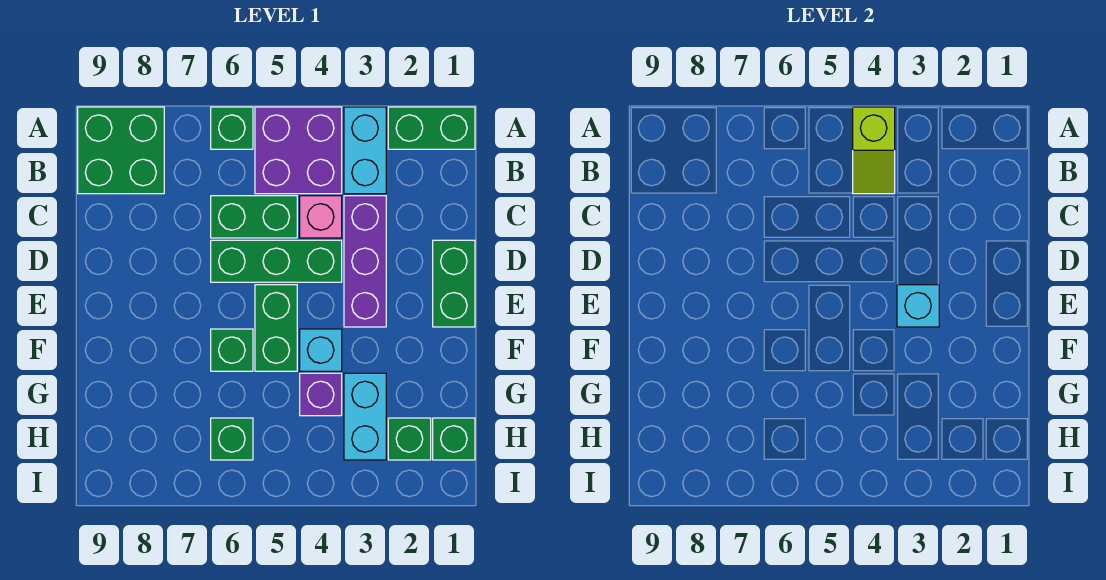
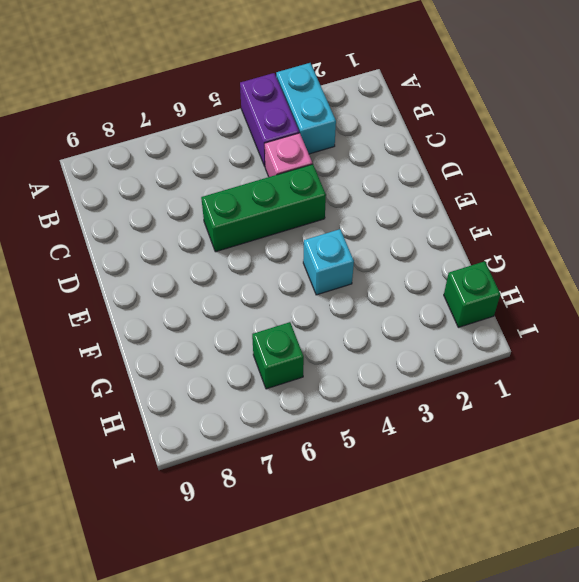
purple 1x2 brick [240,73,299,166] -> purple 2x2 brick [255,107,342,194]
none -> green 1x2 brick [388,107,475,149]
none -> green 1x1 brick [211,107,253,149]
none -> green 2x2 brick [78,107,164,194]

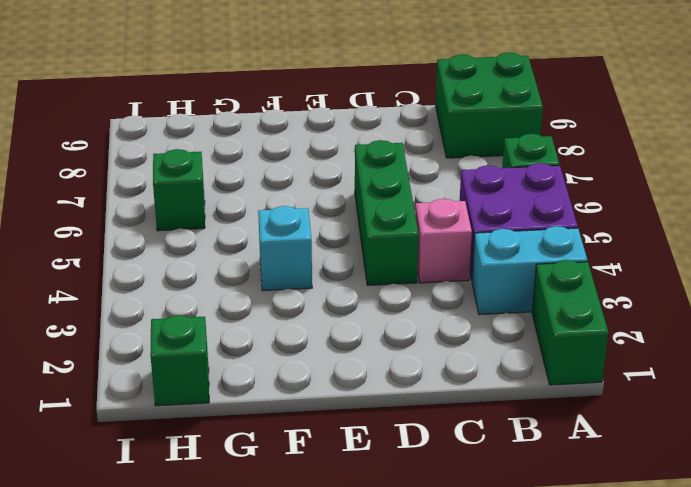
none -> purple 1x3 brick [344,196,386,327]
none -> green 1x2 brick [211,196,297,238]
none -> green 1x2 brick [433,240,475,327]

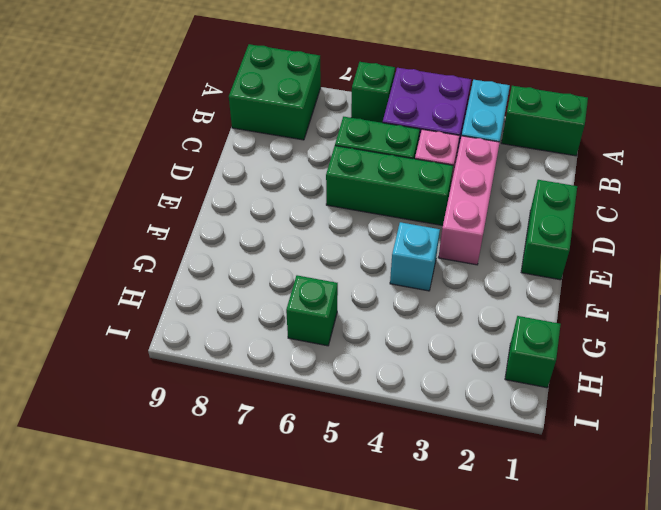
pink 1x3 brick [438,136,500,265] -> purple 1x3 brick [344,196,386,327]
none -> green 1x2 brick [255,285,297,371]
none -> green 1x1 brick [211,329,253,371]
none -> cyan 1x2 brick [344,373,386,460]

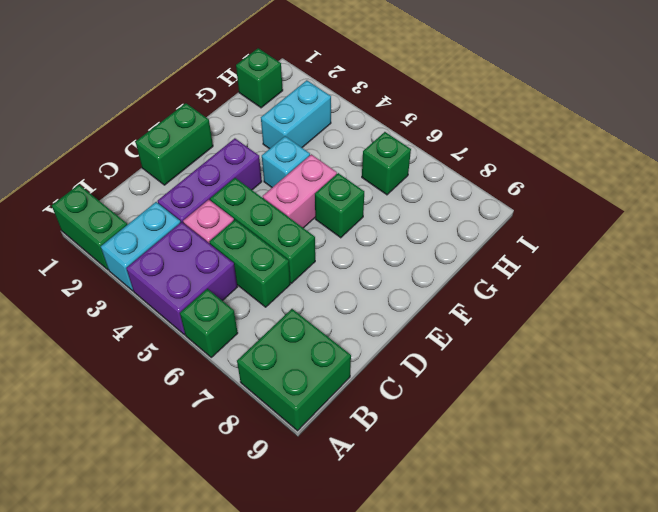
pink 1x2 brick [263,154,337,228] -> green 1x2 brick [255,285,297,371]
none -> purple 1x1 brick [300,373,342,416]
none -> green 1x1 brick [388,418,431,460]
none -> lime 1x2 slope [853,107,895,194]

